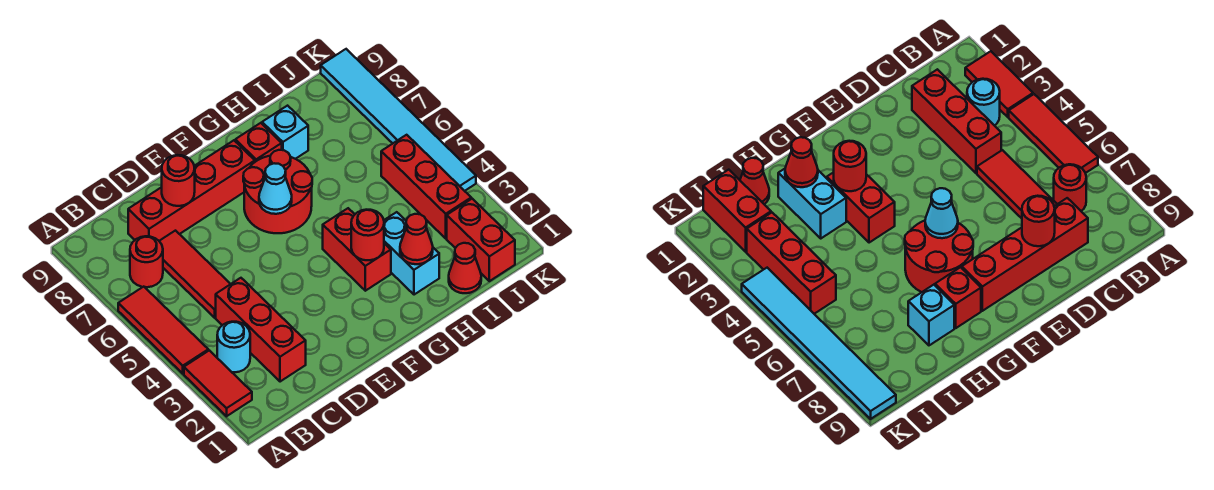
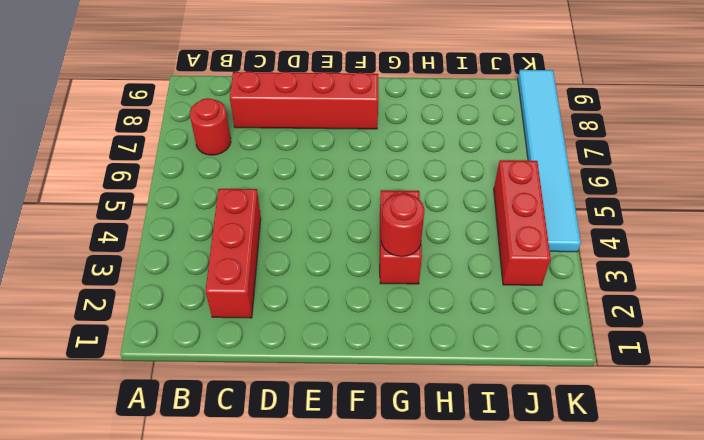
none -> red 1x2 tile [184,350,252,416]
none -> red 1x3 tile [118,287,208,374]
none -> cyan 1x1 round brick [217,322,250,372]

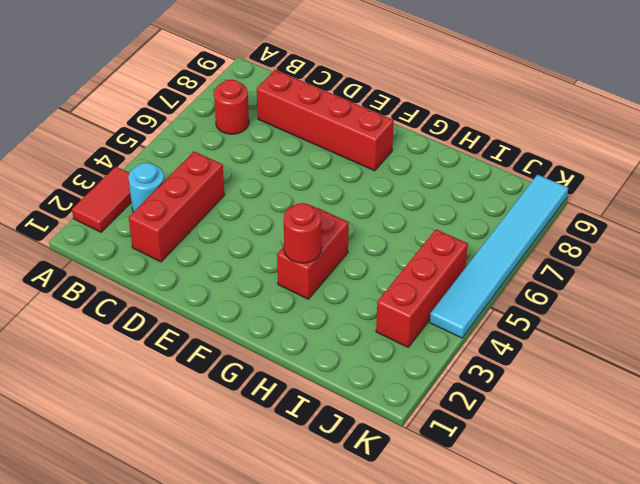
none -> red 1x3 tile [118,287,208,374]
none -> red 1x3 tile [159,231,230,318]
none -> red 2x2 round brick [243,150,312,233]

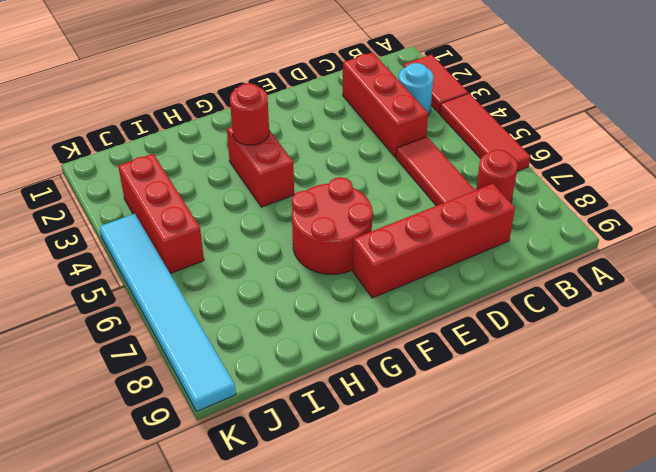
none -> red 1x1 brick [235,123,282,162]
none -> cyan 1x2 brick [384,212,439,295]
none -> cyan 1x1 brick [262,106,308,159]

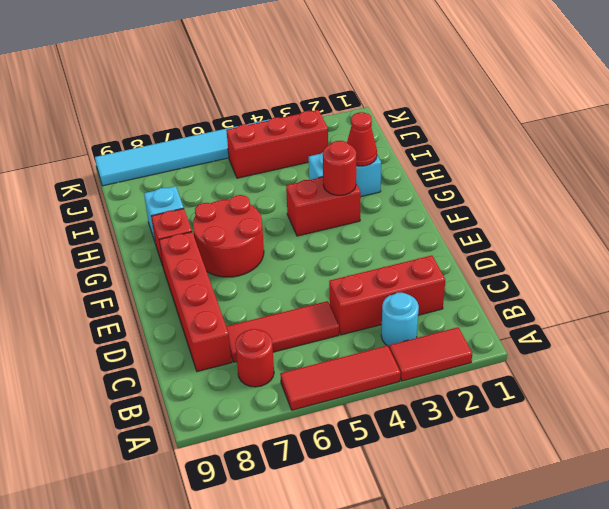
none -> red 1x1 cone [449,243,481,293]
none -> red 1x2 brick [447,199,515,281]
none -> red 1x1 round brick [162,155,195,206]

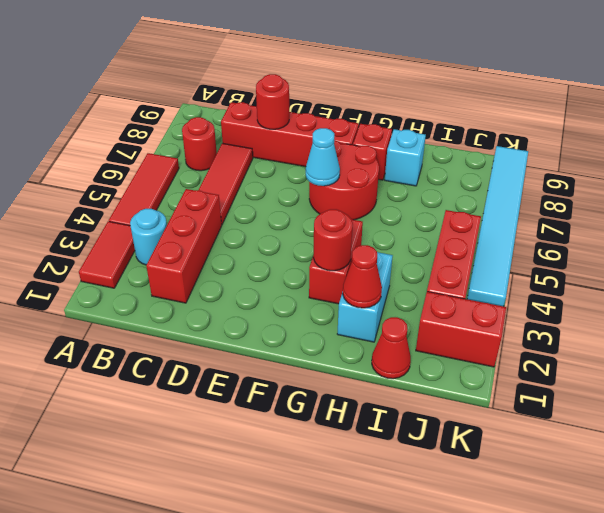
red 1x2 brick [416,292,506,367] -> red 1x2 brick turned to [447,199,515,281]

